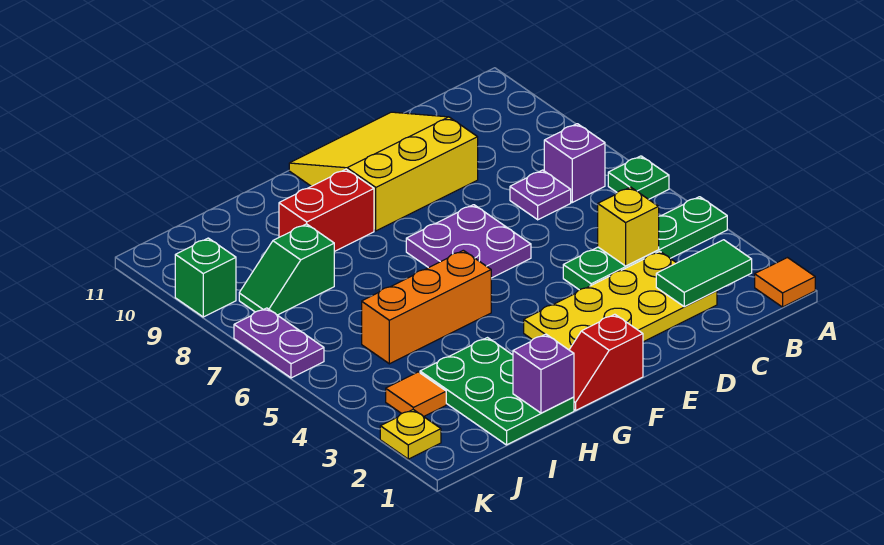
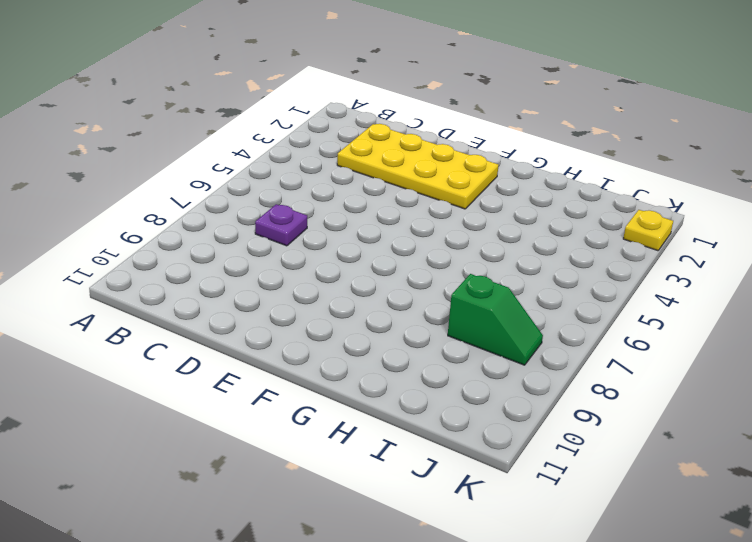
none -> orange 1x1 tile [755,258,815,307]
none -> green 1x4 plate [563,197,727,290]
none -> green 1x1 plate [608,156,669,199]

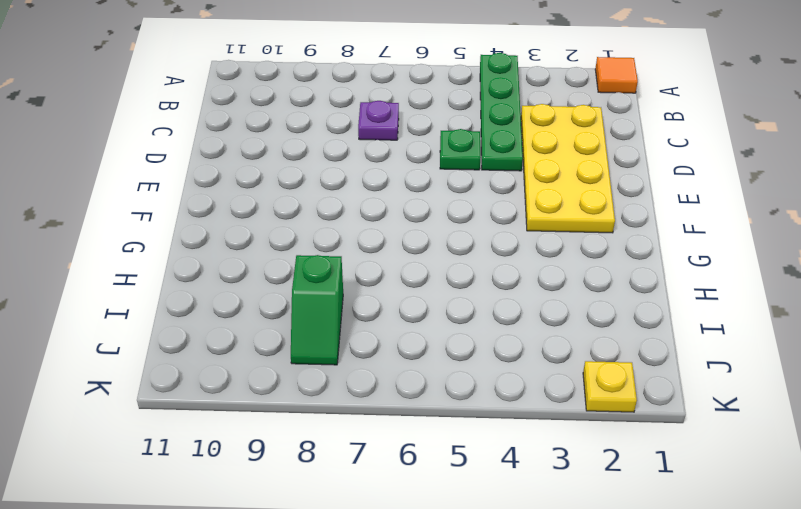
green 1x1 plate [440,129,481,170] -> green 1x1 plate moved to [608,156,669,199]
none -> purple 1x1 brick [544,124,605,202]
none -> yellow 3x3 slope [289,112,478,231]
none -> purple 2x2 plate [406,205,531,278]

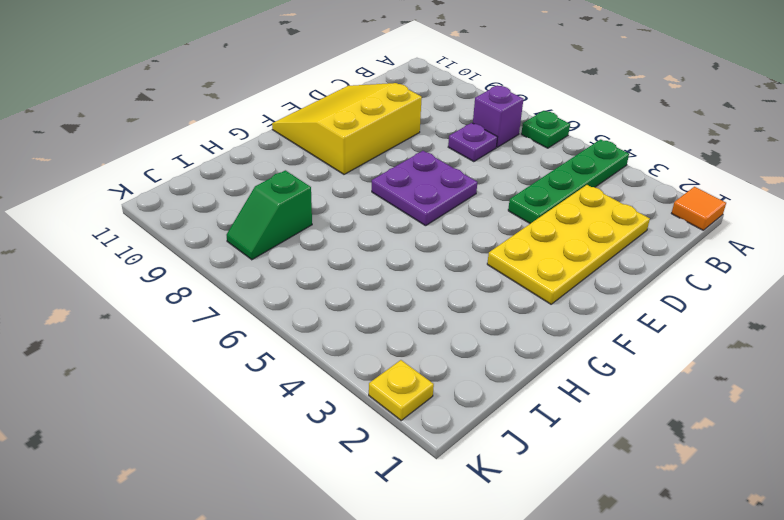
none -> red 1x2 slope [569,314,643,410]
none -> orange 1x3 brick [362,250,491,364]
none -> red 1x2 brick [279,169,374,252]

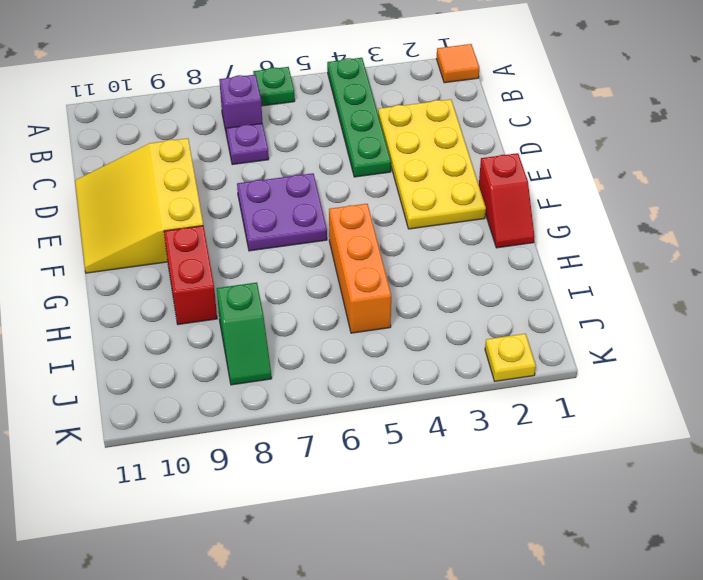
none -> green 2x3 plate [420,338,574,445]
none -> orange 1x1 tile [386,372,446,417]
none -> purple 1x2 plate [234,308,324,378]

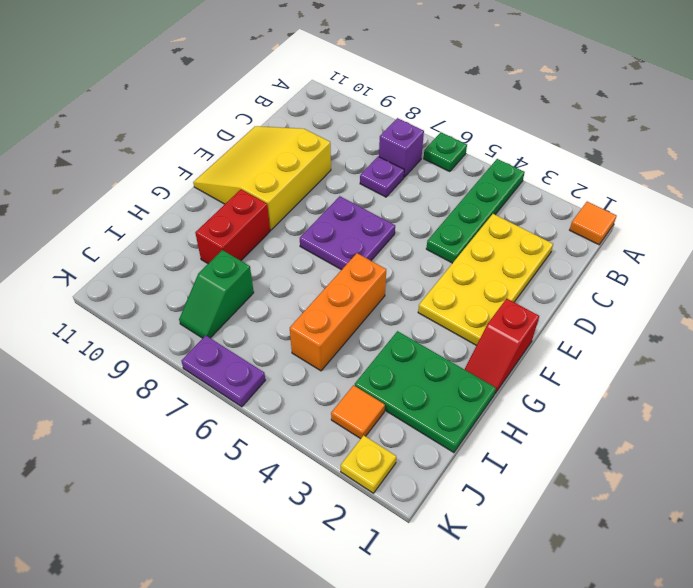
none -> green 1x1 brick [175,238,236,317]
none -> green 1x2 tile [656,240,752,307]
none -> yellow 1x1 brick [598,187,659,266]

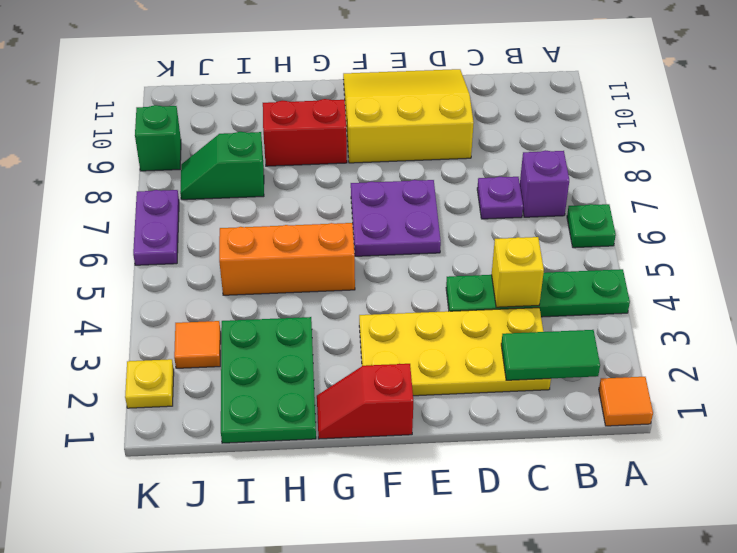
none -> purple 1x1 brick [513,334,574,413]

